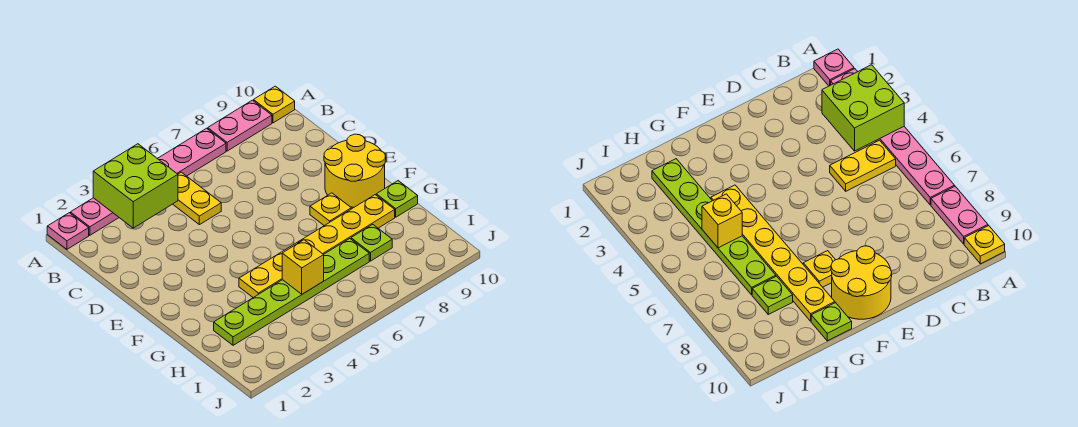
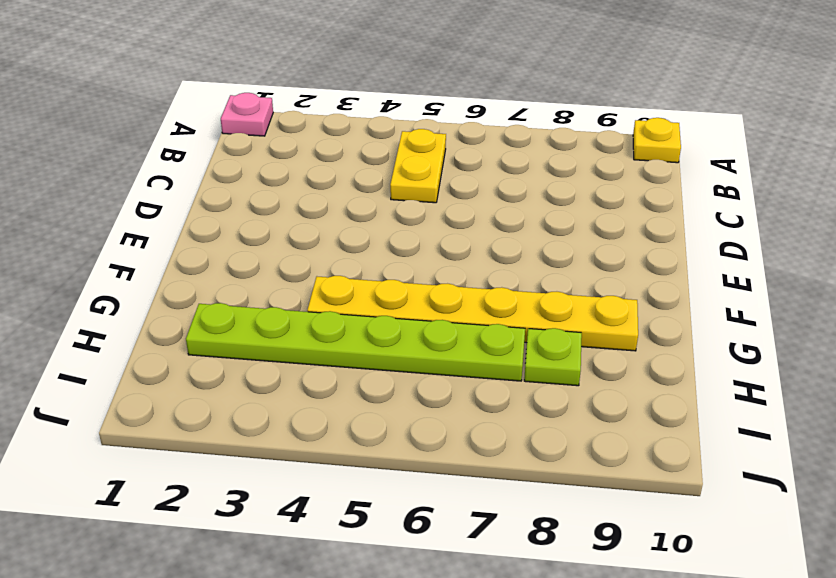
none -> pink 1x6 plate [70,128,226,235]
none -> pink 1x2 plate [208,100,272,151]
none -> yellow 2x2 round brick [324,134,386,207]

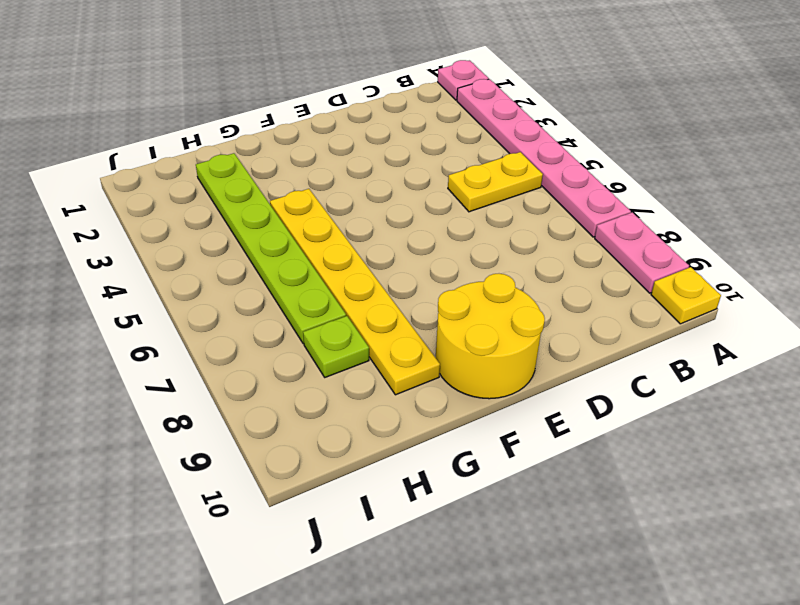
none -> yellow 1x1 plate [310,193,351,226]
none -> lime 1x1 plate [376,181,418,217]
none -> lime 2x2 brick [93,144,178,228]

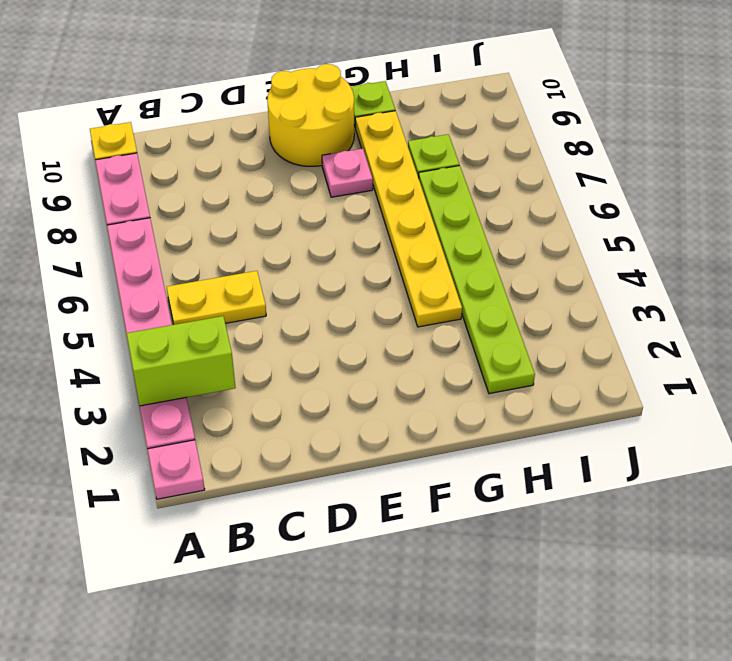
lime 1x2 brick [127,316,236,406] -> lime 2x2 brick [93,144,178,228]
pink 1x1 plate [322,148,373,197] -> yellow 1x1 plate [310,193,351,226]
none -> yellow 1x1 brick [282,240,324,294]

